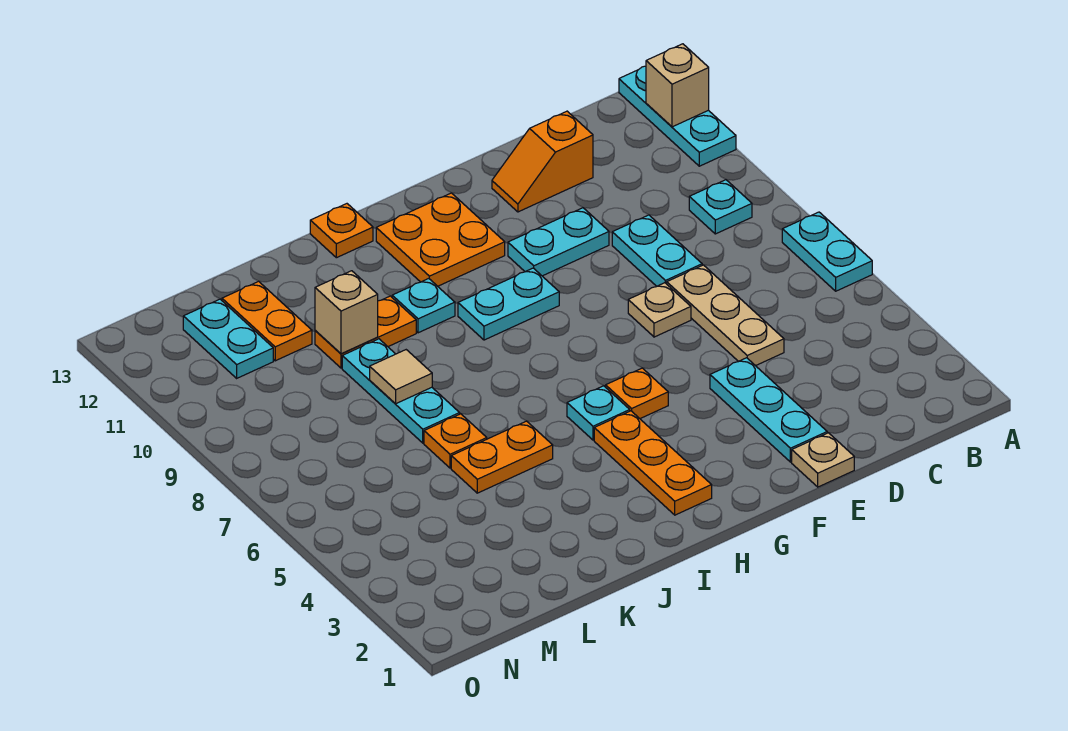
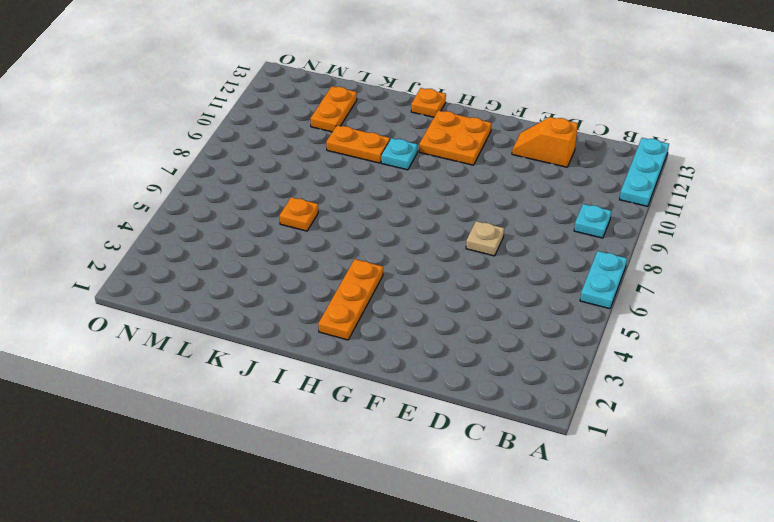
none -> tan 1x3 plate [667,265,784,366]
none -> cyan 1x2 plate [612,215,702,286]
none -> tan 1x1 plate [792,433,854,487]

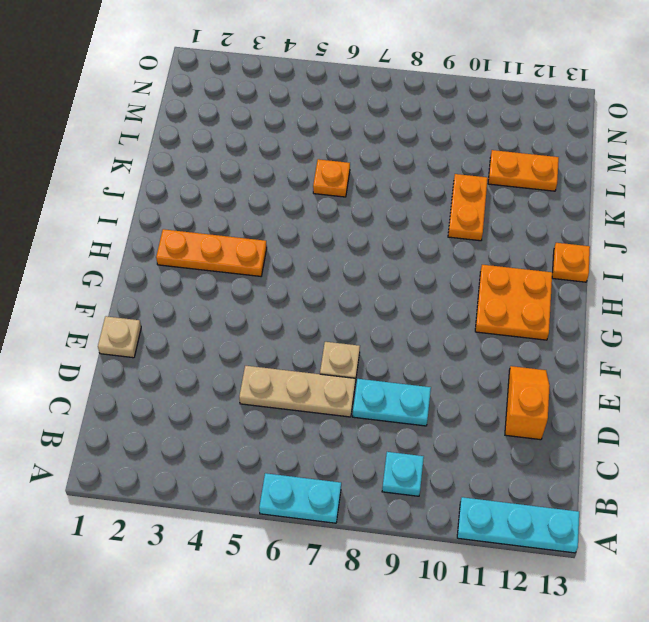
none -> cyan 1x3 plate [710,358,827,462]
none -> cyan 1x2 plate [508,208,609,276]
none -> orange 1x1 plate [606,368,668,419]

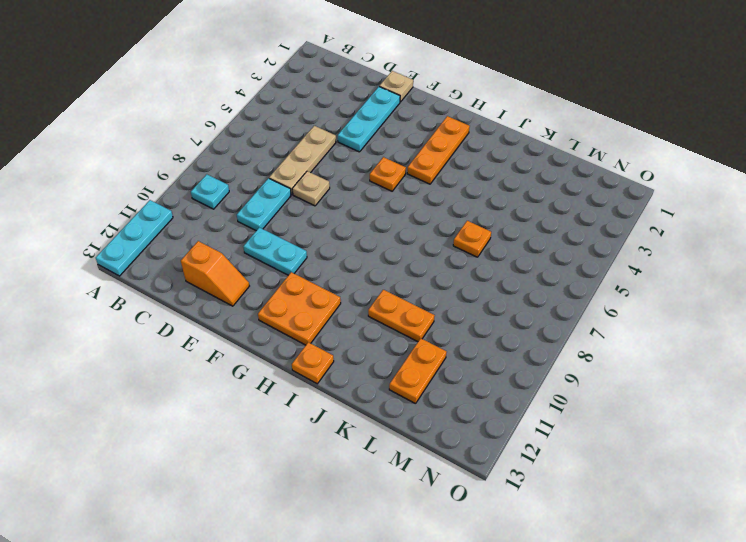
none -> cyan 1x2 plate [782,212,872,291]
none -> cyan 1x2 plate [458,268,559,340]
none -> cyan 1x1 plate [567,386,630,440]

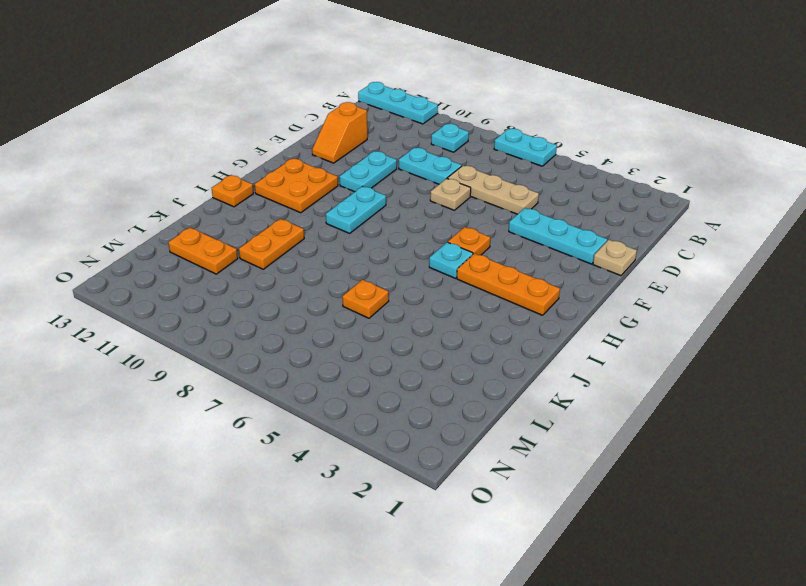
none -> cyan 1x1 plate [392,279,455,333]
none -> orange 1x2 plate [451,421,553,493]
none -> cyan 1x3 plate [342,339,460,443]

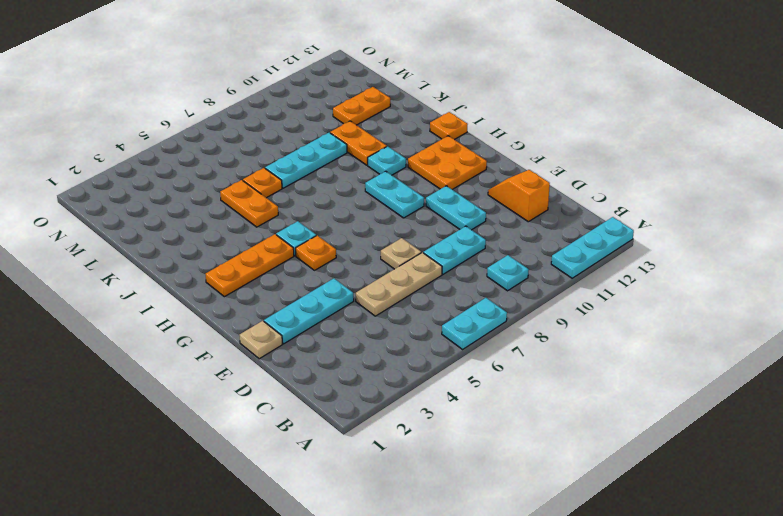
none -> cyan 1x2 plate [183,299,273,378]
none -> tan 1x1 brick [646,44,709,127]
none -> tan 1x1 tile [370,350,432,404]

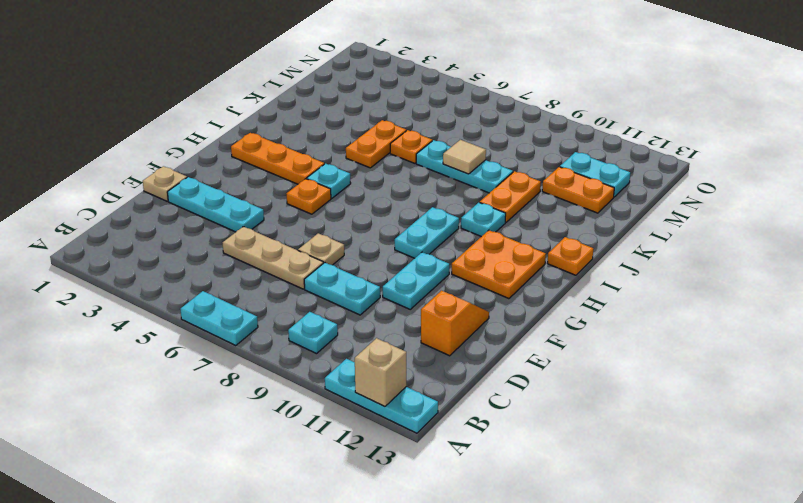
none -> tan 1x1 brick [315,271,378,354]

